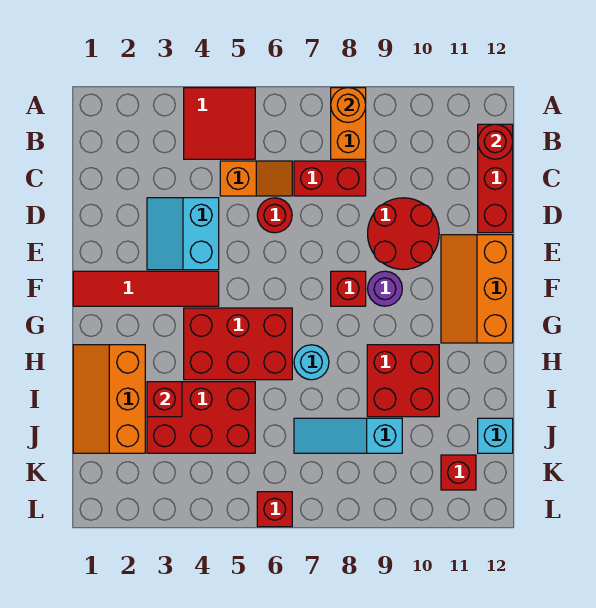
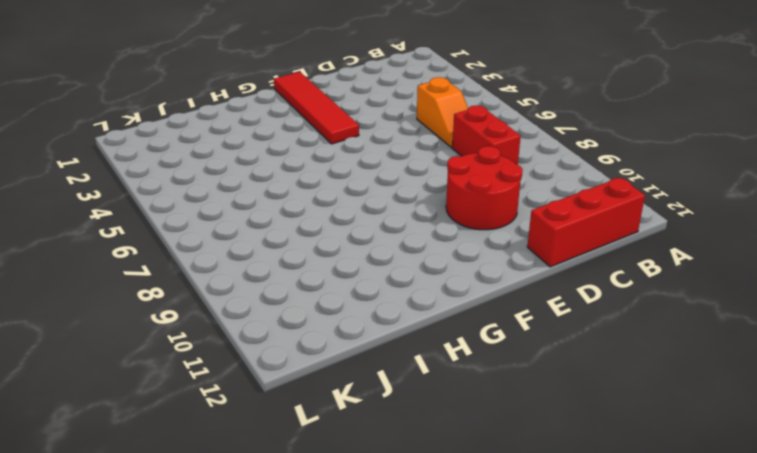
none -> red 2x2 tile [184,88,255,159]
none -> orange 1x2 brick [331,88,366,159]
none -> cyan 2x2 slope [147,198,219,270]

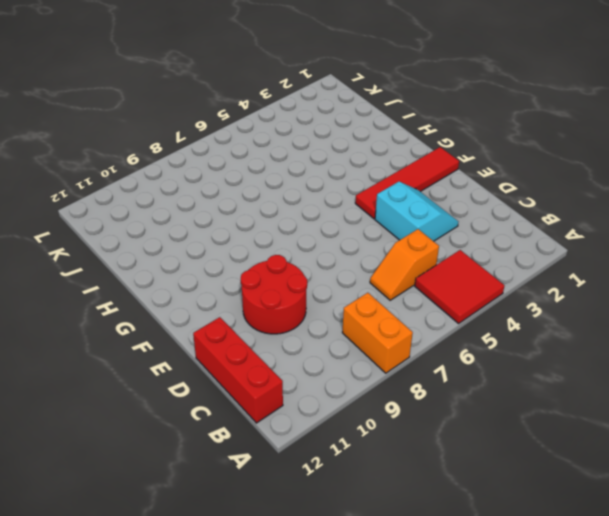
none -> red 1x2 brick [294,161,366,196]
none -> red 1x1 round brick [257,198,292,233]
none -> orange 2x3 slope [441,235,513,343]

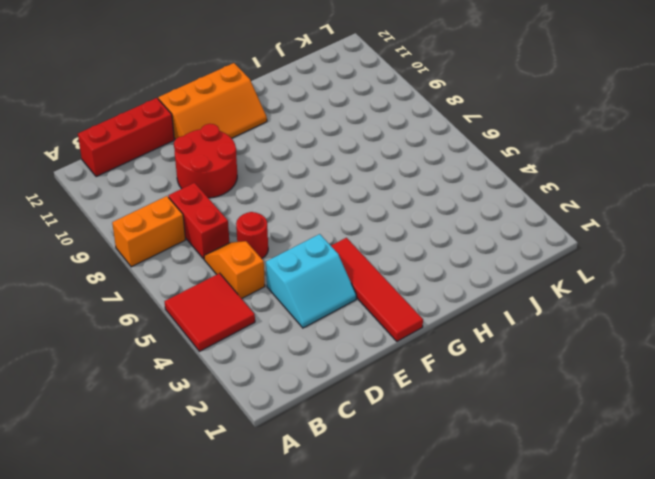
none -> red 1x1 brick [331,271,366,306]
none -> purple 1x1 round brick [368,271,402,306]
none -> red 2x3 brick [184,308,292,380]

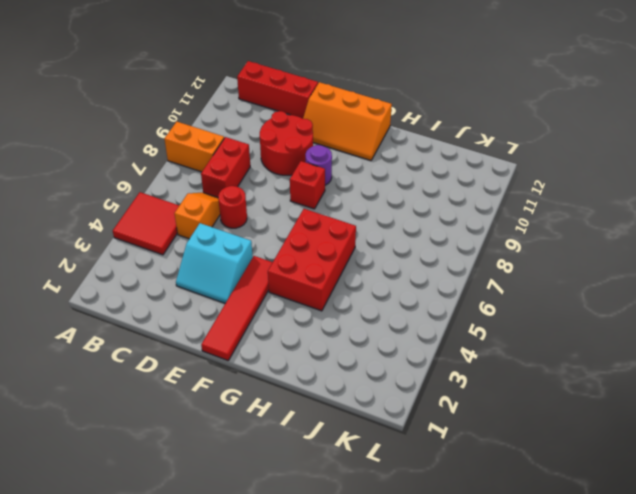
none -> orange 2x3 slope [73,345,145,453]
none -> cyan 1x1 round brick [294,345,329,380]
none -> red 2x2 brick [367,345,439,417]

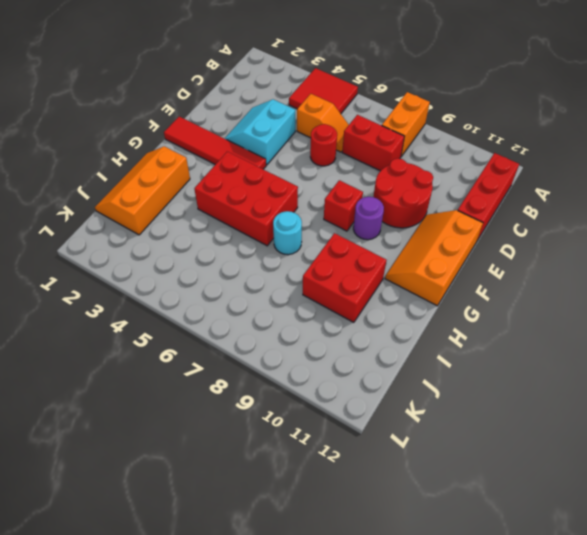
none -> red 2x3 brick [147,382,255,453]
none -> cyan 1x3 slope [294,418,402,453]
none -> cyan 1x1 brick [478,418,513,453]

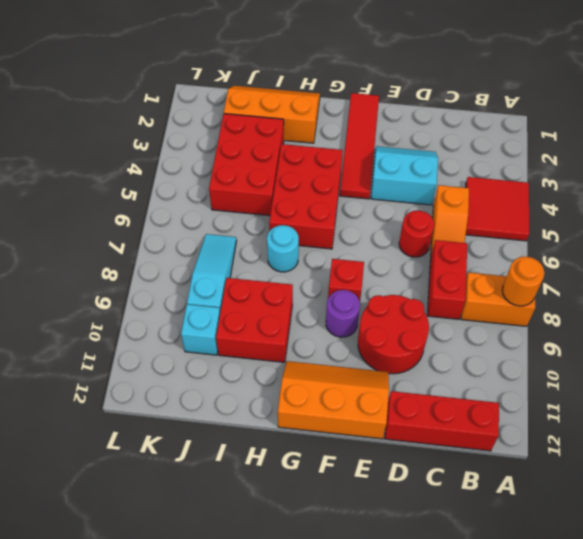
cyan 1x1 brick [181,304,220,355] -> cyan 1x1 brick moved to [478,418,513,453]
none -> red 1x1 brick [441,455,476,490]
none -> red 1x1 brick [257,492,292,527]
none -> red 1x1 round brick [478,124,513,159]

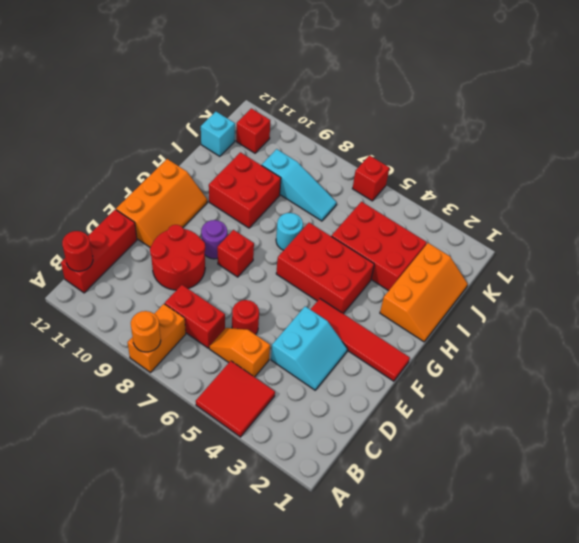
none -> red 1x1 brick [147,382,182,417]

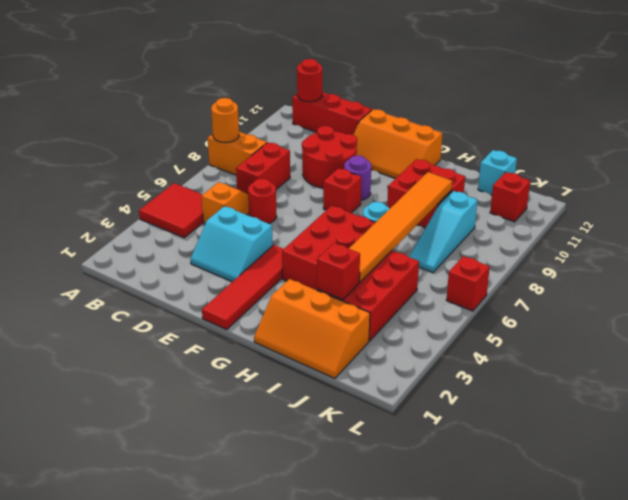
orange 1x6 tile [349,172,452,282] -> none

